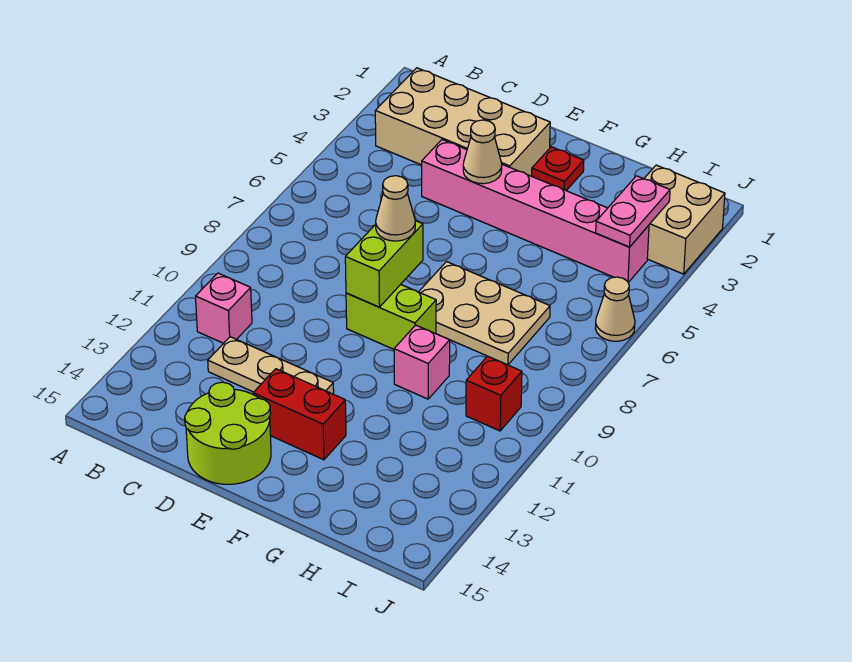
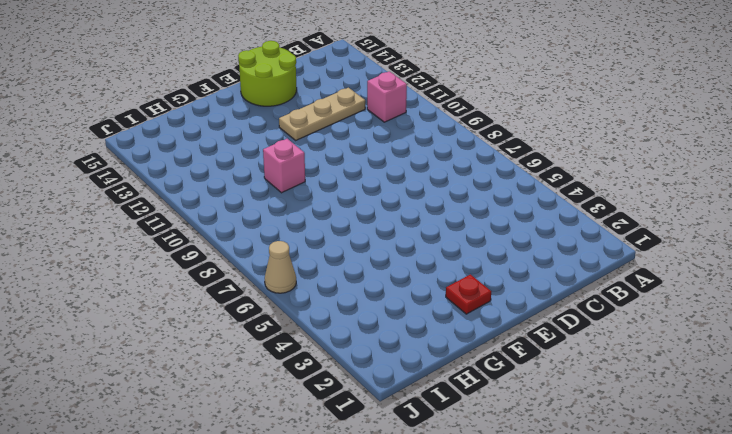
none -> tan 2x4 brick [375,68,550,176]
none -> pink 1x6 brick [422,140,649,282]
none -> lime 1x2 brick [346,284,436,349]

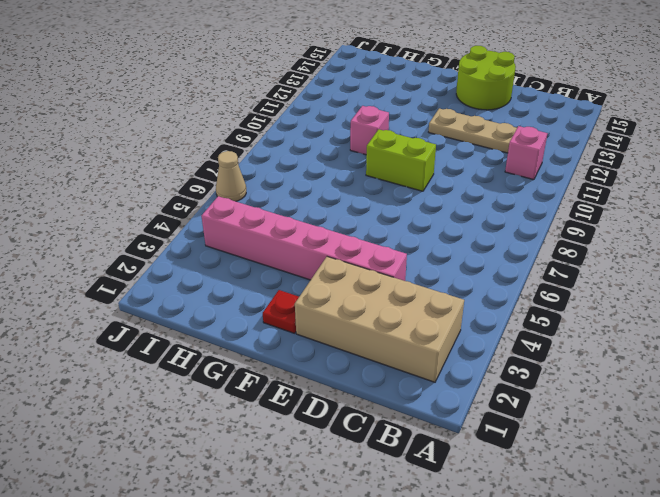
none -> red 1x2 brick [253,369,346,460]
none -> tan 2x3 plate [419,262,550,365]
none -> tan 2x2 brick [644,165,725,274]

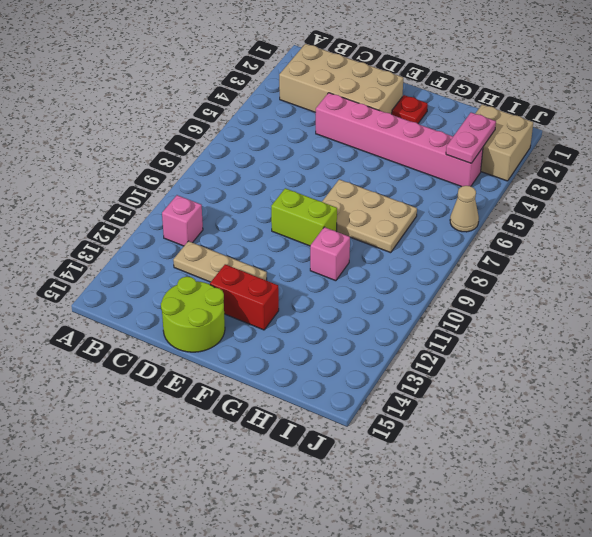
none -> red 1x1 brick [466,356,522,431]
none -> tan 1x1 cone [463,120,502,184]
none -> lime 1x2 brick [345,221,423,307]

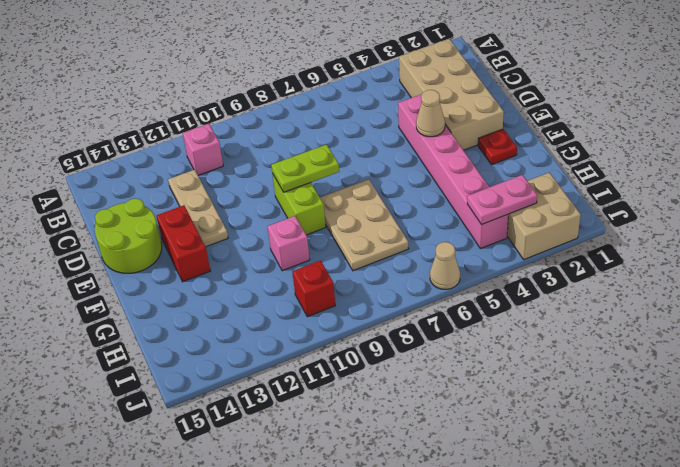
lime 1x2 plate [271,145,339,192] -> lime 1x2 brick [345,221,423,307]
none -> tan 1x1 cone [376,176,415,241]

